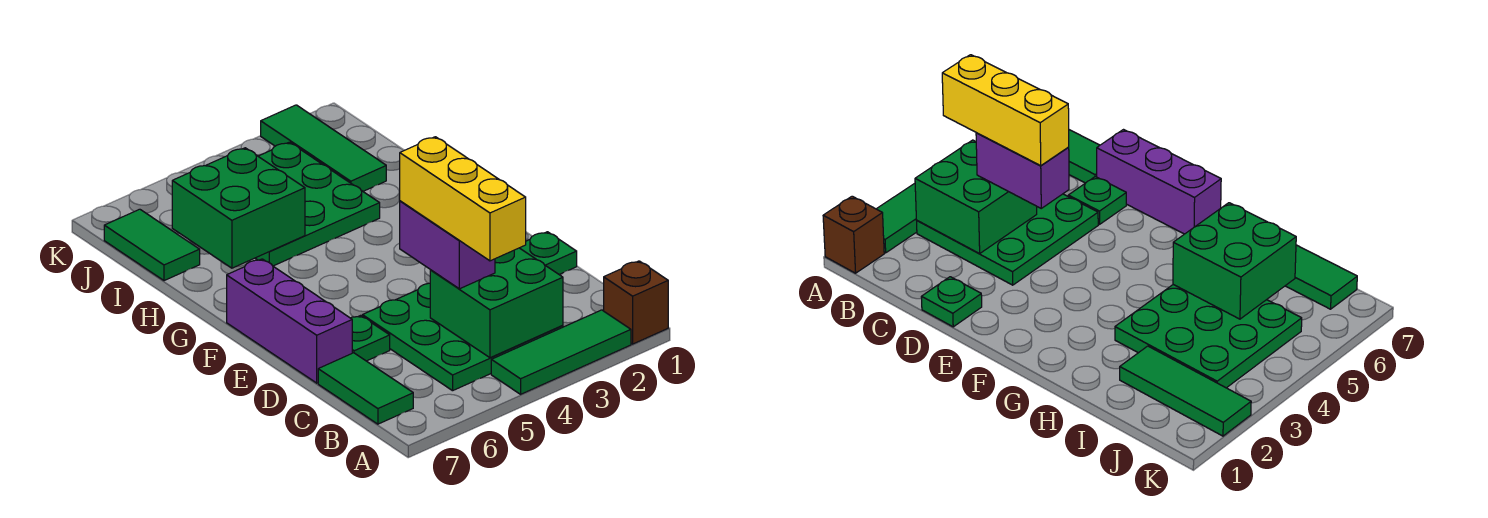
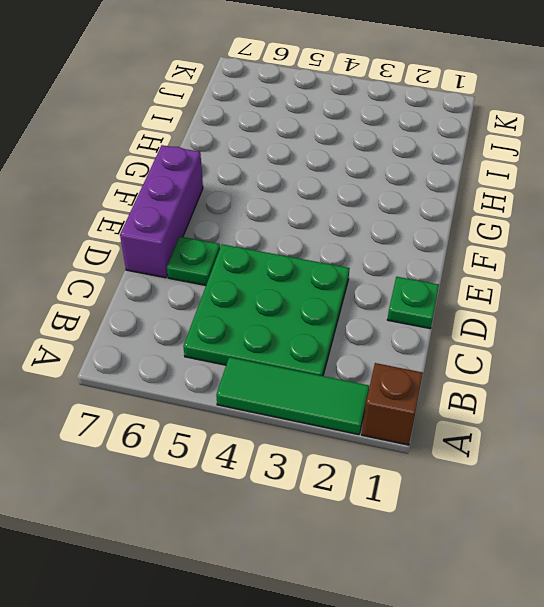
none -> green 1x2 tile [318,353,413,424]
none -> green 3x3 plate [255,142,380,266]
none -> green 1x3 tile [261,105,386,191]

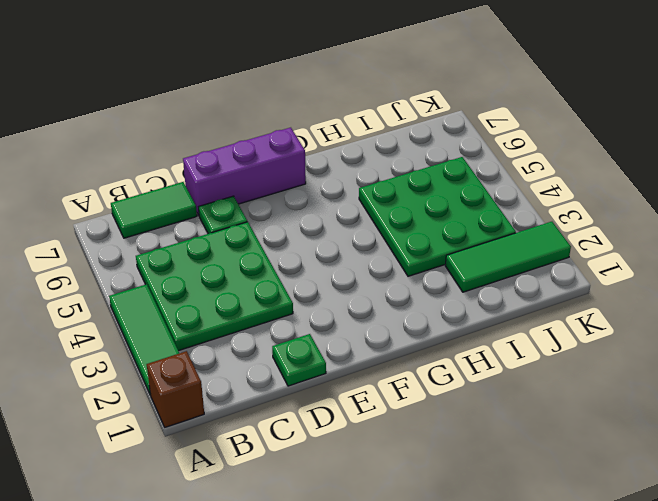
none -> green 1x2 tile [104,209,200,281]
none -> green 2x2 brick [430,248,563,358]
none -> green 2x2 brick [172,148,305,268]

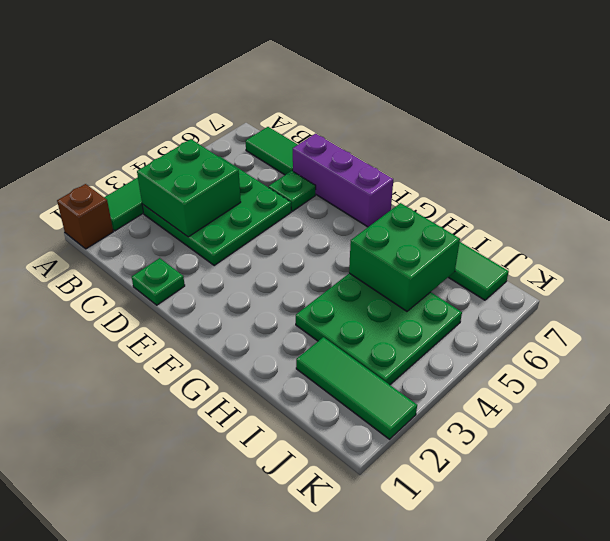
none -> purple 1x2 brick [400,201,495,289]
none -> yellow 1x3 brick [400,137,526,261]

